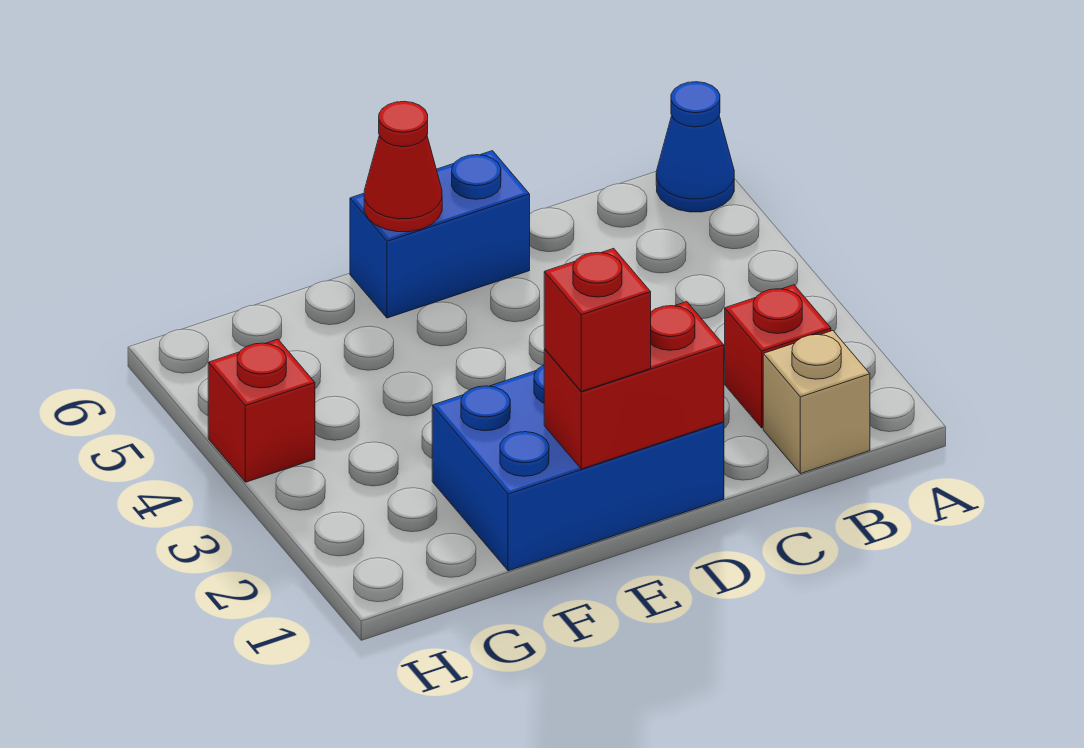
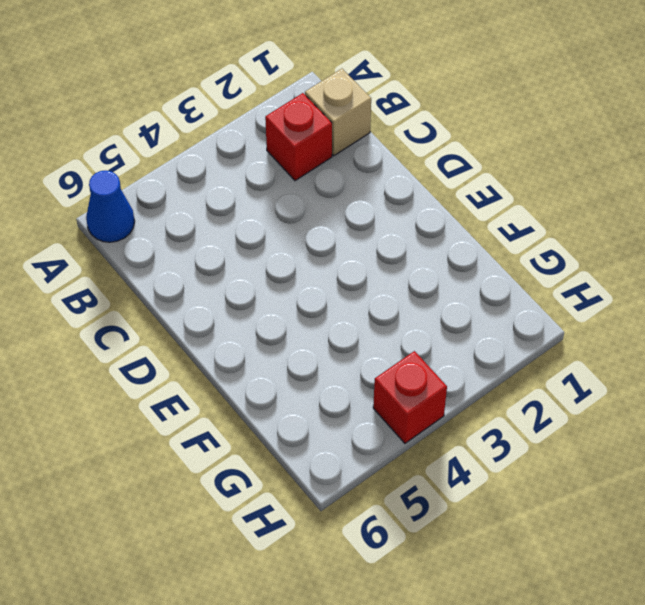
none -> blue 2x3 brick [432,365,724,571]
none -> blue 1x2 brick [350,151,530,318]

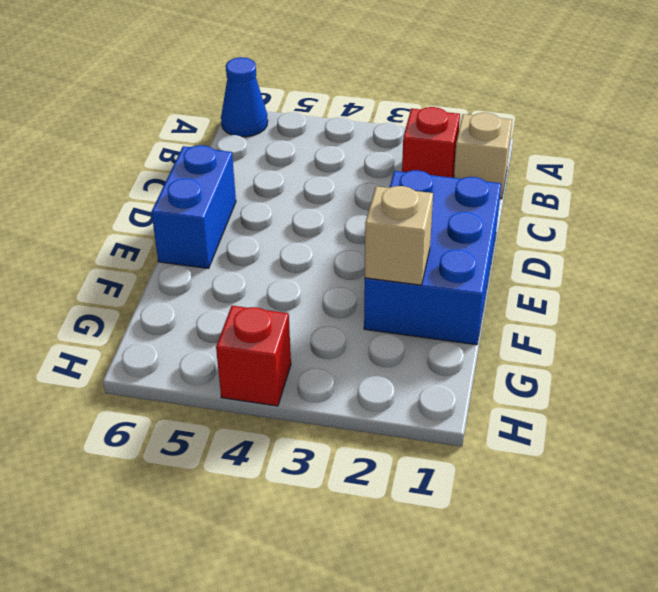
tan 1x1 brick [365,186,433,285] -> none
none -> red 1x2 brick [544,302,724,469]
none -> red 1x1 cone [364,102,442,232]

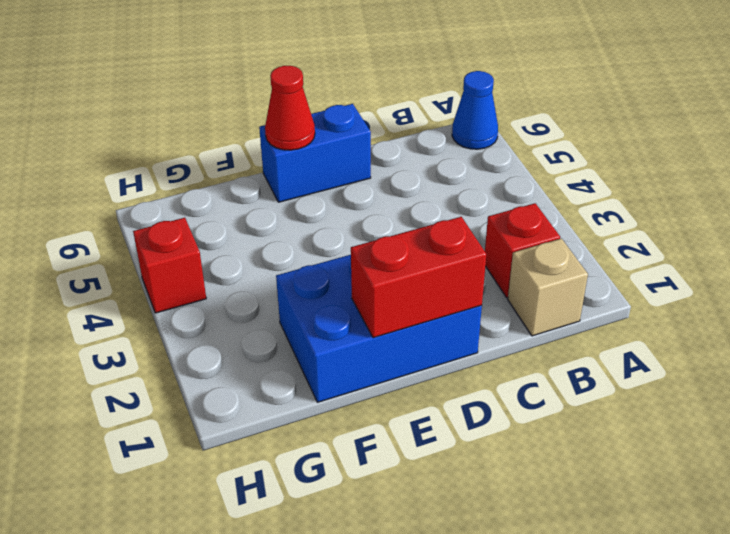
none -> red 1x1 brick [544,248,651,391]

